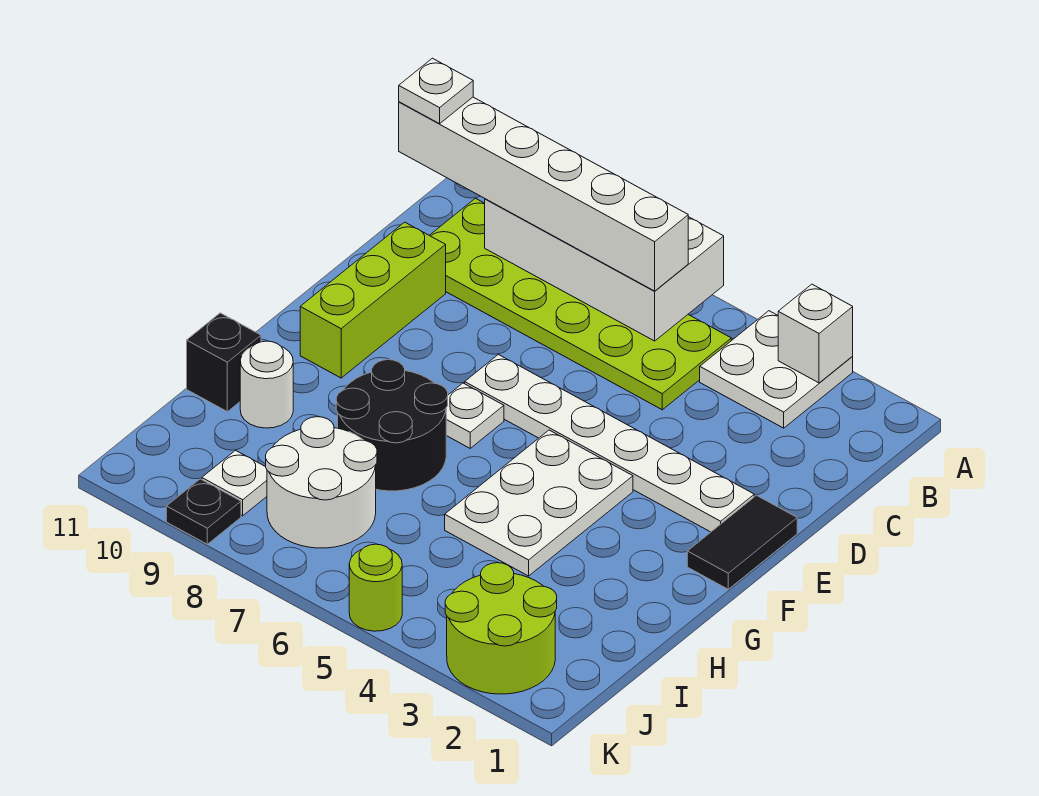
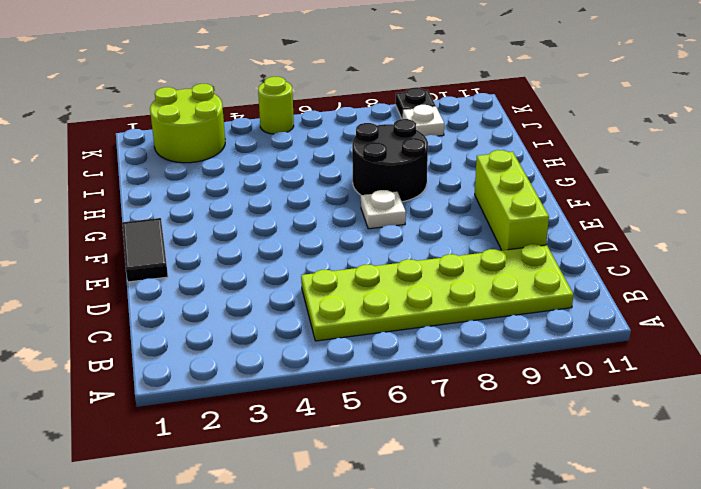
none -> white 2x2 plate [700,311,853,428]
none -> white 1x6 plate [465,355,754,532]
none -> white 2x3 plate [445,430,633,576]

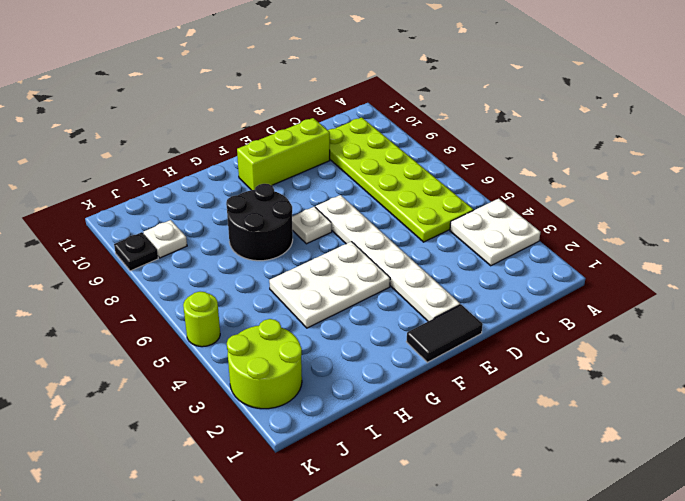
none -> white 1x1 round brick [240,341,293,428]
none -> black 1x1 brick [187,313,261,412]
none -> white 2x2 round brick [266,417,377,548]

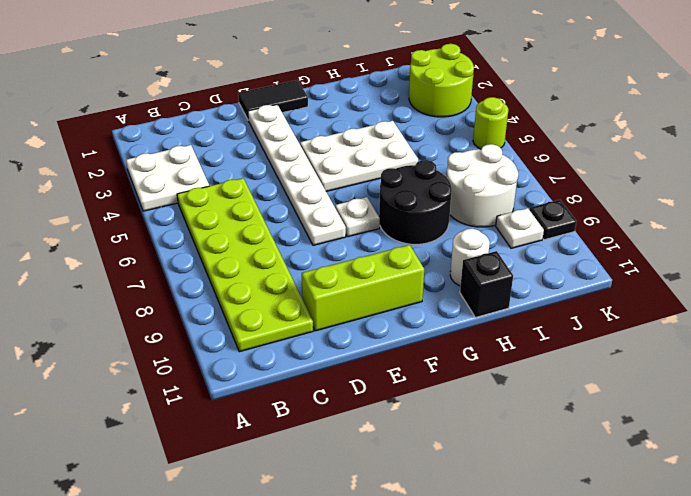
none -> white 1x1 brick [778,284,853,383]
none -> white 2x4 brick [485,199,724,341]
none -> white 1x6 brick [399,97,688,291]

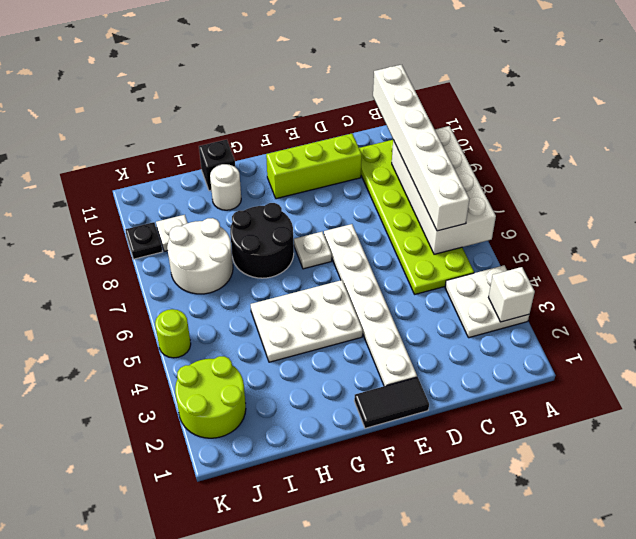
none -> white 1x1 plate [399,58,473,124]

